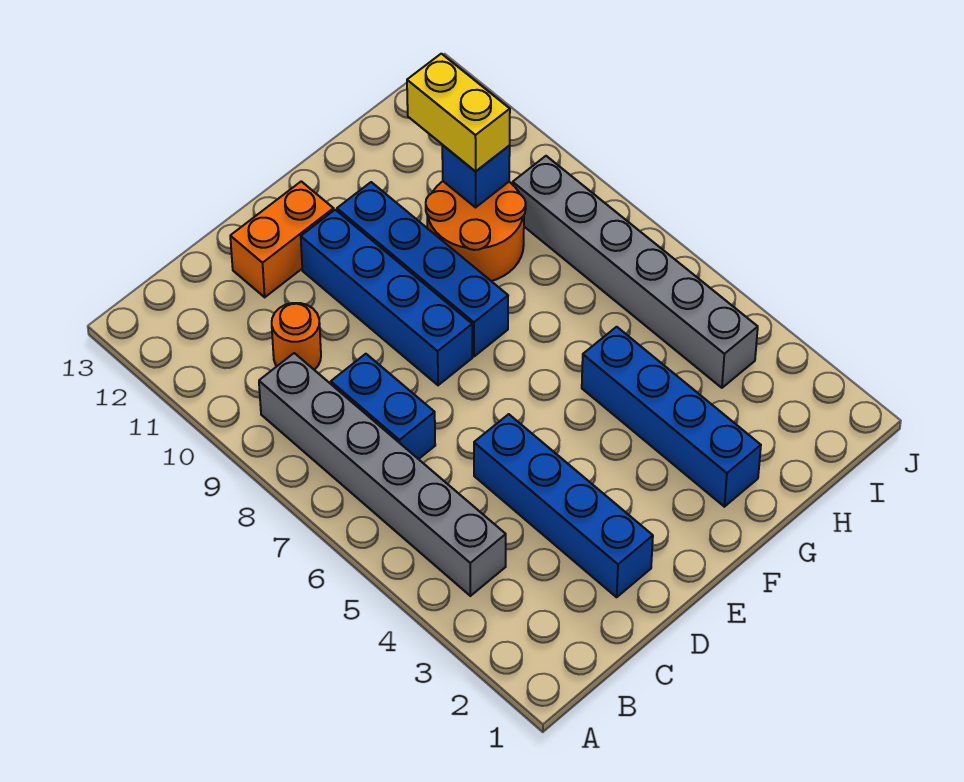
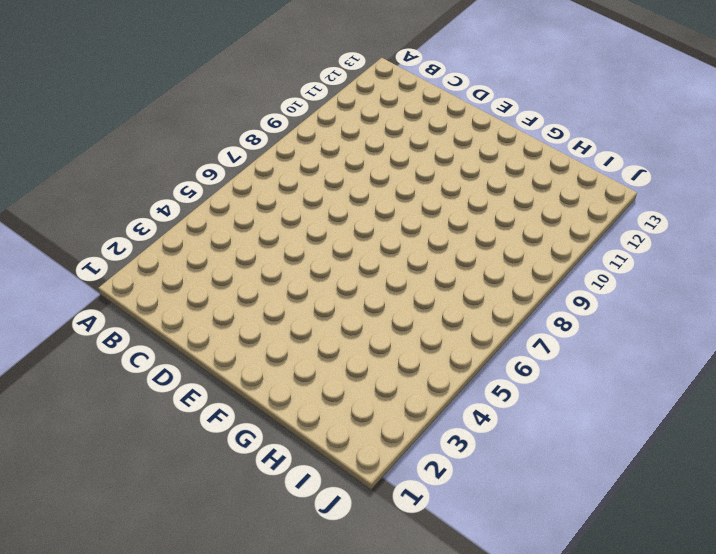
none -> grey 1x6 brick [259,353,506,596]
none -> blue 1x2 brick [331,354,435,459]
none -> orange 1x1 round brick [272,303,321,370]

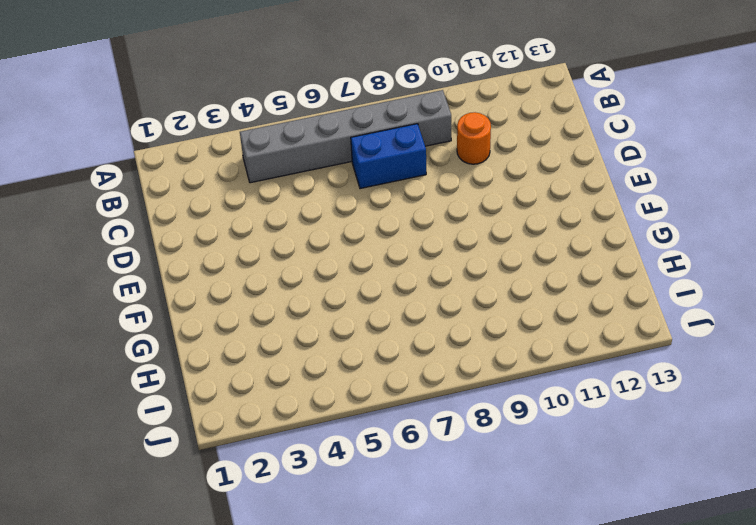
none -> blue 1x4 brick [474,414,653,597]
none -> orange 1x2 brick [230,181,334,297]
none -> blue 1x4 brick [301,210,472,385]

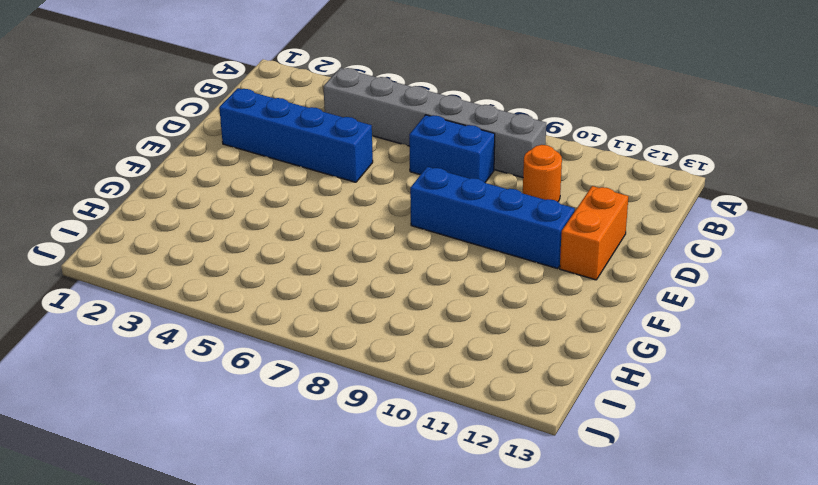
none -> blue 1x4 brick [337,182,508,356]
none -> blue 1x4 brick [582,327,761,507]
none -> orange 2x2 round brick [426,181,526,281]

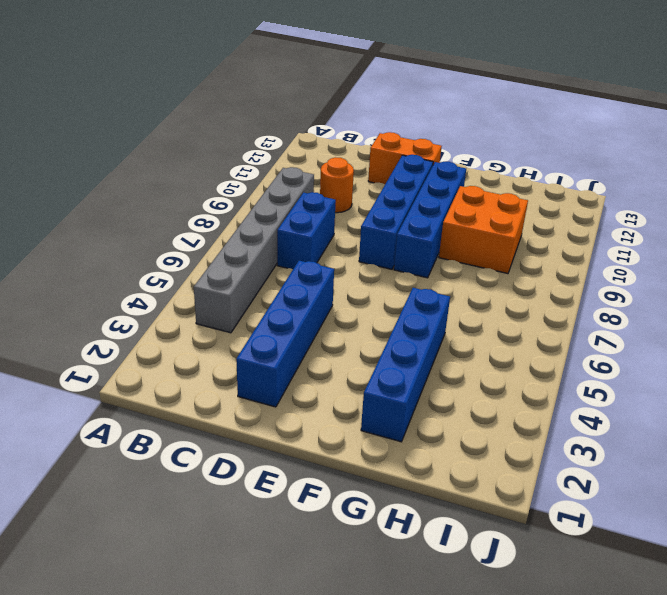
orange 2x2 brick [439,186,528,274] -> orange 2x2 round brick [426,181,526,281]
none -> grey 1x6 brick [513,156,758,388]
none -> blue 1x1 brick [442,145,510,207]
none -> yellow 1x2 brick [407,54,510,172]

